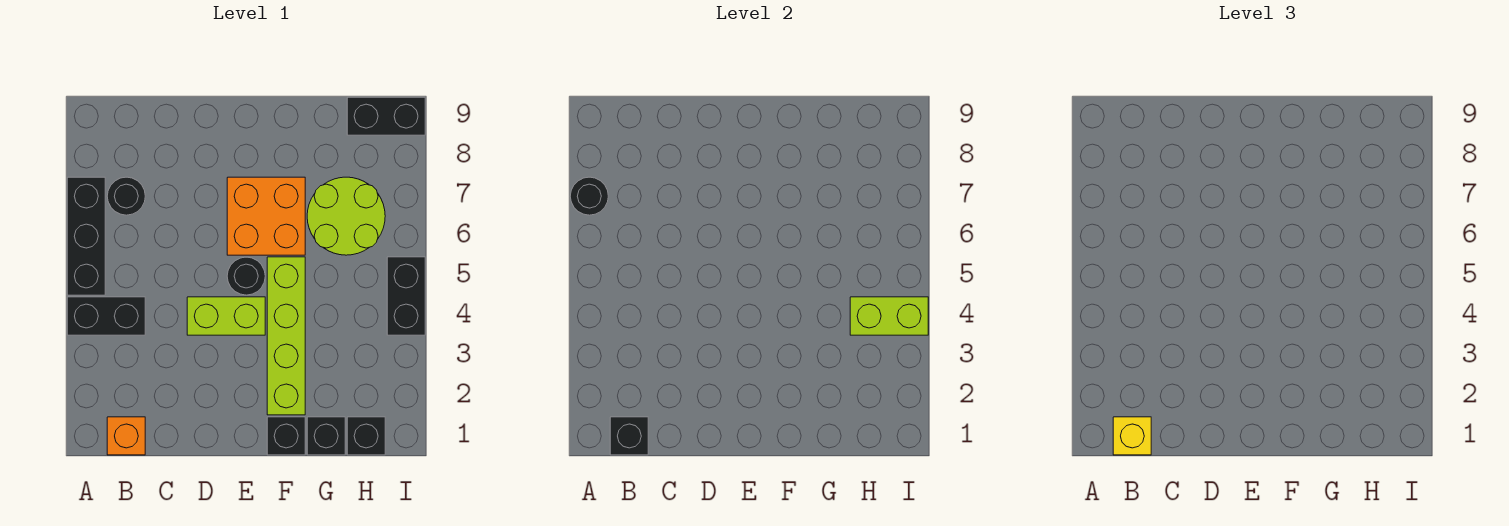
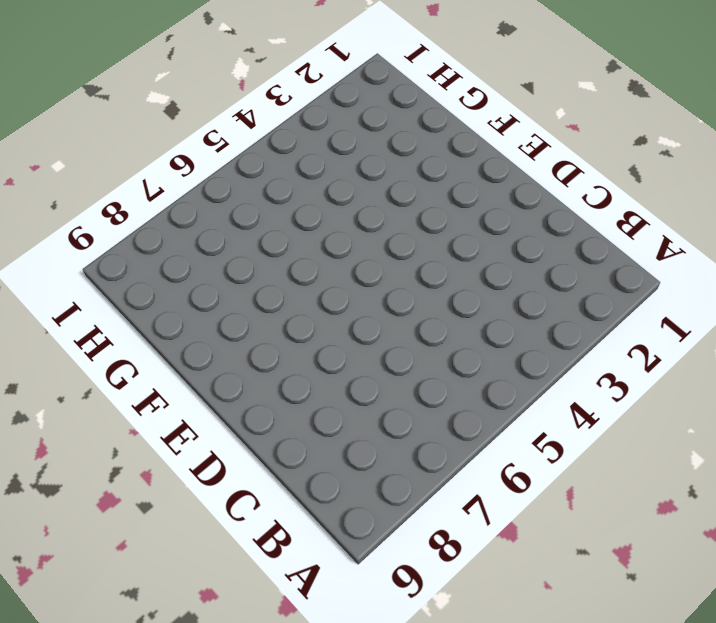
none -> black 1x2 brick [67,297,145,335]
none -> black 1x3 brick [67,177,105,295]
none -> orange 1x1 brick [107,417,145,455]

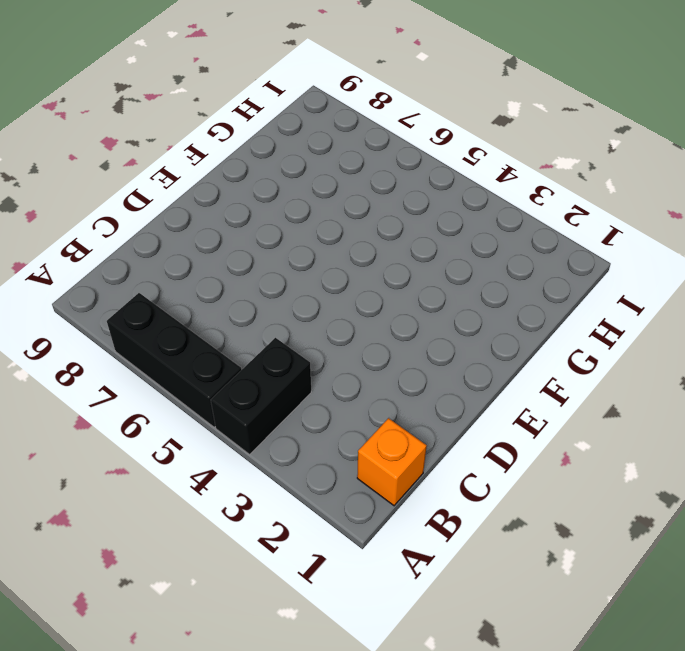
none -> black 1x1 round brick [107,177,145,215]
none -> lime 1x2 brick [187,297,265,335]
none -> black 1x1 round brick [227,257,265,295]

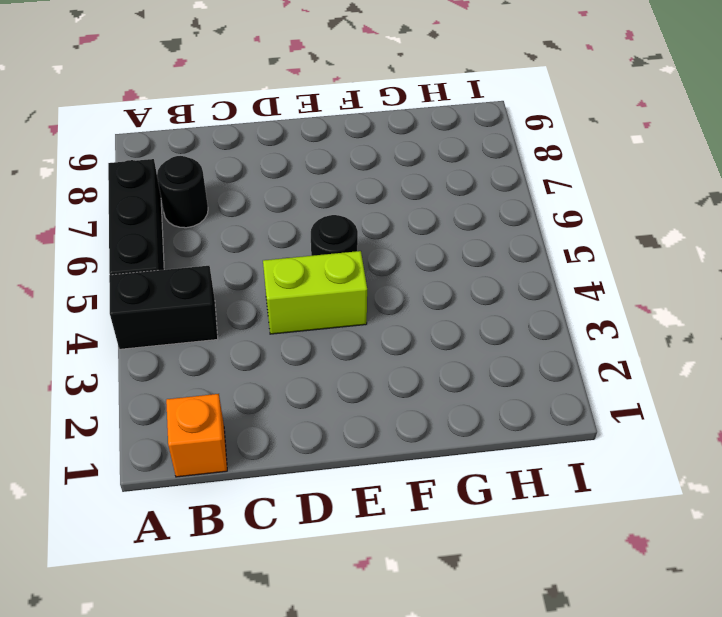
none -> orange 2x2 brick [227,177,305,255]
none -> black 1x1 brick [267,417,305,455]
none -> lime 1x4 brick [267,257,305,415]

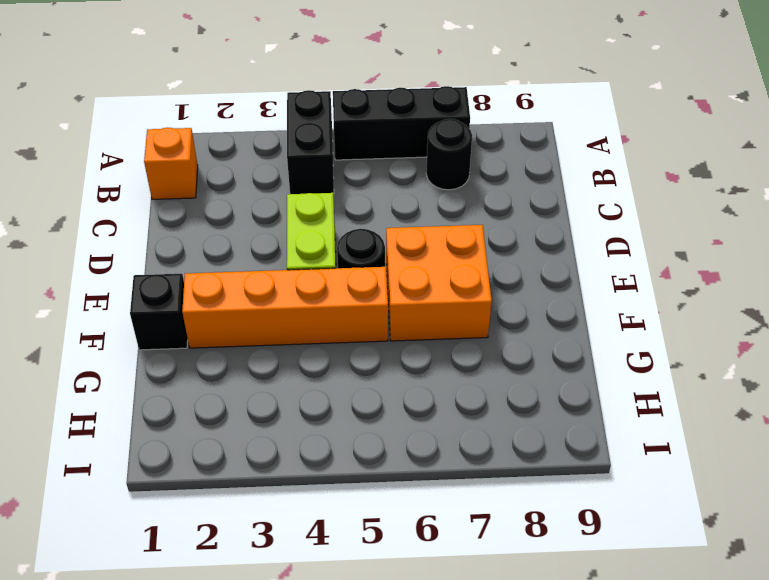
orange 1x4 brick [182,267,388,348] -> lime 1x4 brick [267,257,305,415]
none -> black 1x1 brick [307,417,345,455]
none -> lime 2x2 round brick [307,177,385,255]
none -> black 1x1 brick [347,417,385,455]

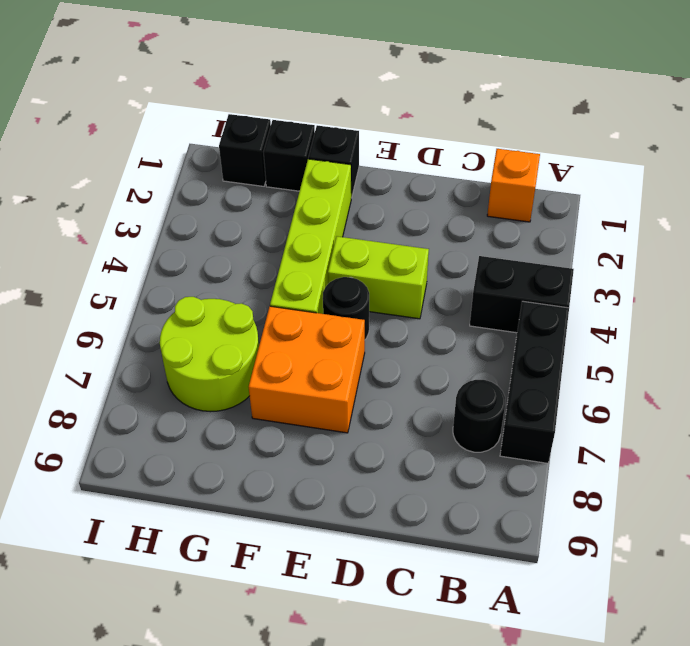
none -> black 1x2 brick [347,97,425,135]
none -> black 1x2 brick [387,257,425,335]
none -> black 1x1 round brick [570,177,608,215]

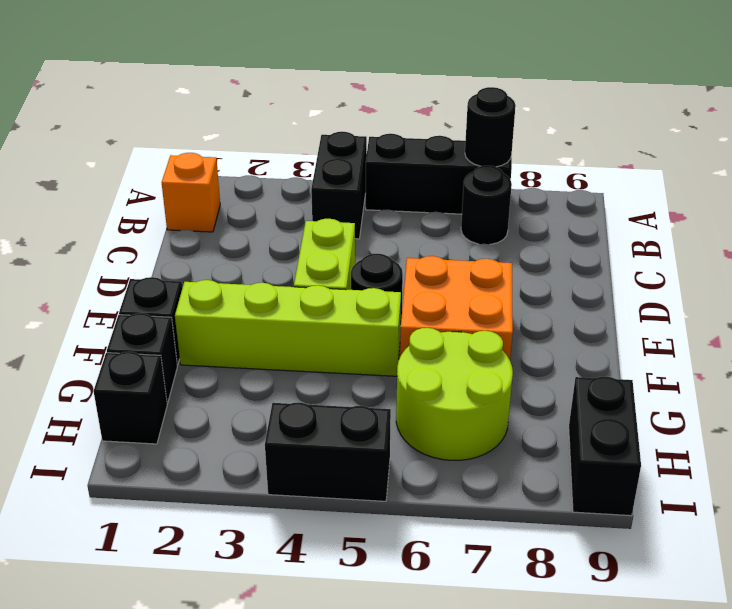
none -> black 1x1 brick [610,417,648,455]
none -> lime 1x2 brick [850,297,928,335]
none -> yellow 1x1 brick [1113,417,1151,455]

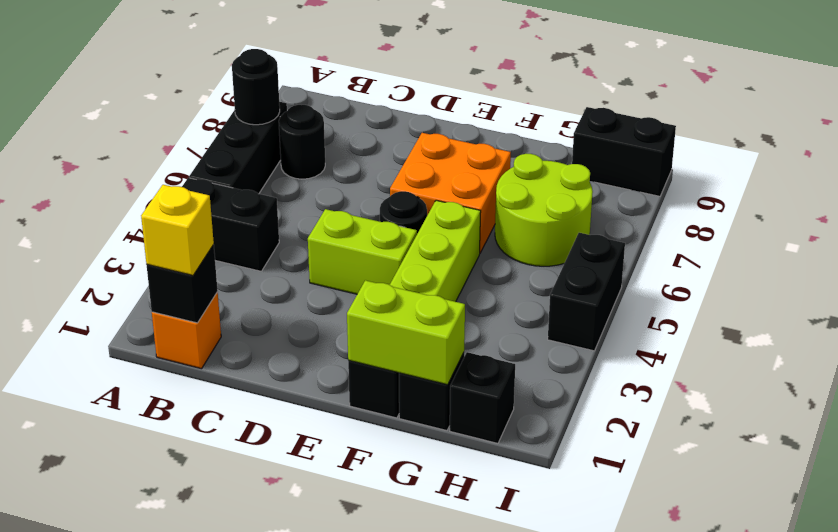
lime 1x2 brick [347,280,465,385] -> lime 1x2 brick moved to [850,297,928,335]

